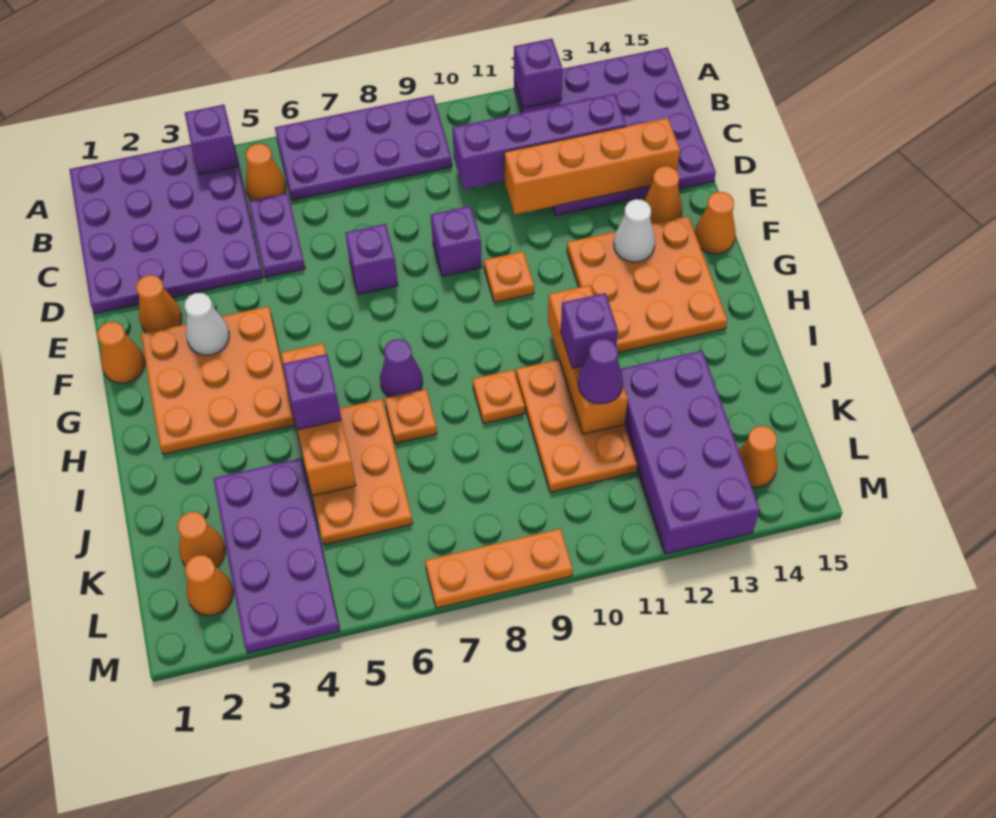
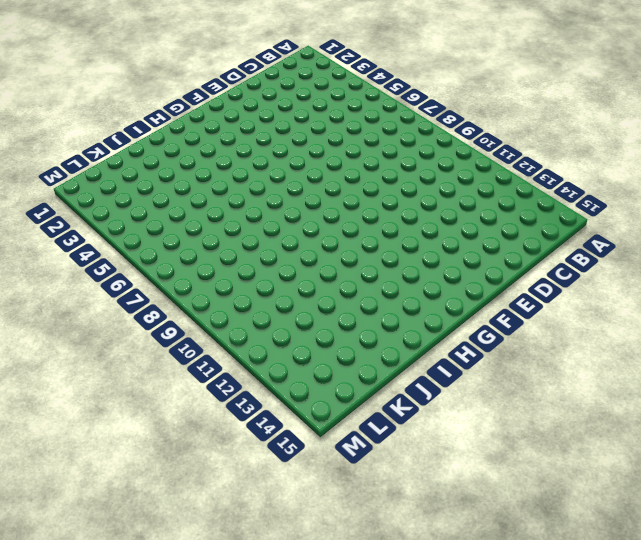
none -> purple 4x4 plate [69,144,263,314]
none -> purple 2x4 plate [275,95,452,200]
none -> purple 4x4 plate [514,47,716,215]
none -> orange 1x1 cone [246,144,286,201]

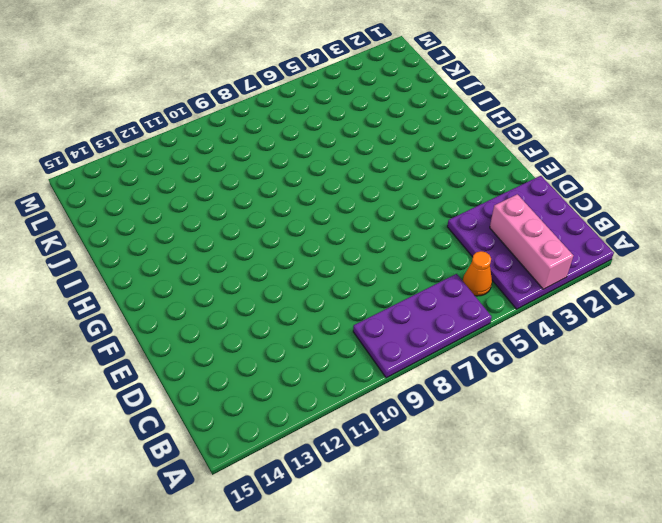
pink 1x3 brick [490,194,573,289] -> none
none -> purple 4x4 plate [514,47,716,215]
none -> purple 1x2 plate [248,193,305,277]
none -> orange 1x1 cone [136,275,182,332]
none -> purple 1x1 brick [345,224,398,294]

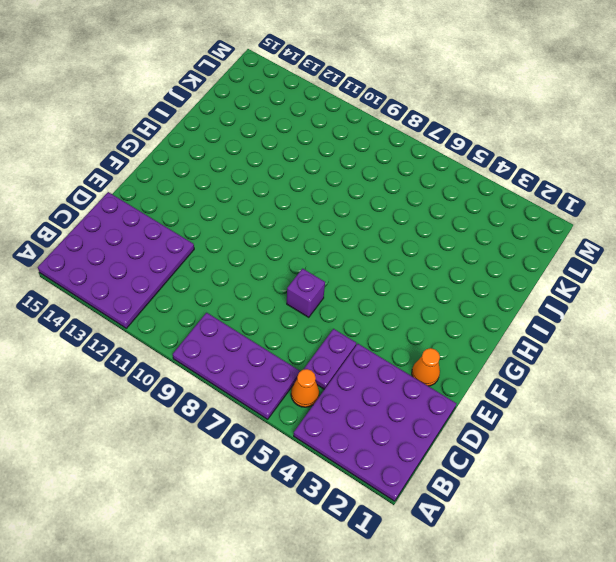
none -> purple 1x1 brick [431,206,482,276]
none -> orange 1x1 cone [644,166,682,224]
none -> orange 1x1 cone [97,322,145,383]
none -> orange 3x3 plate [141,306,295,454]

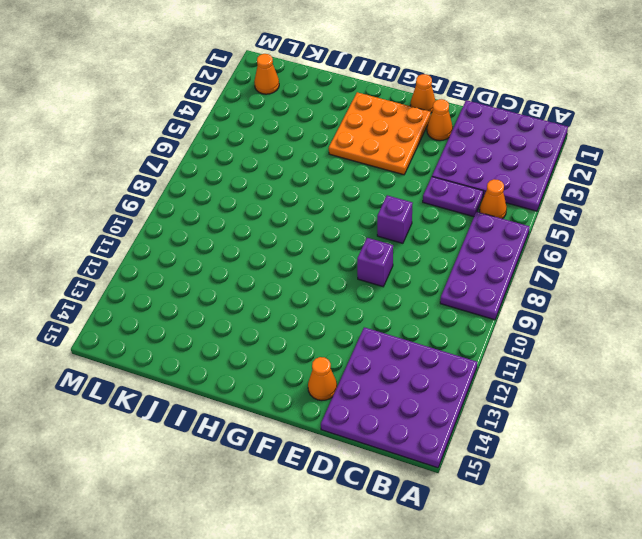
none -> orange 1x1 plate [484,251,534,303]
none -> orange 3x3 plate [567,216,727,353]
none -> orange 1x1 cone [695,192,736,254]
none -> purple 1x1 cone [380,339,423,397]

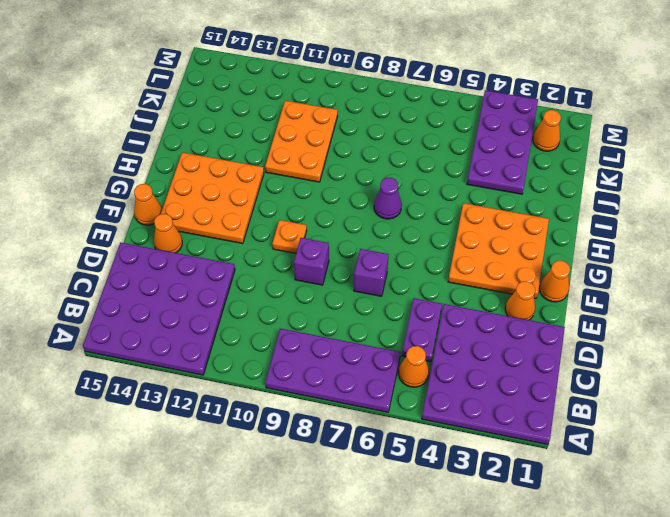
none -> orange 2x3 plate [313,399,413,545]
none -> orange 1x1 plate [385,389,437,443]
none -> orange 1x1 plate [473,370,525,423]
none -> purple 2x4 brick [621,351,760,554]

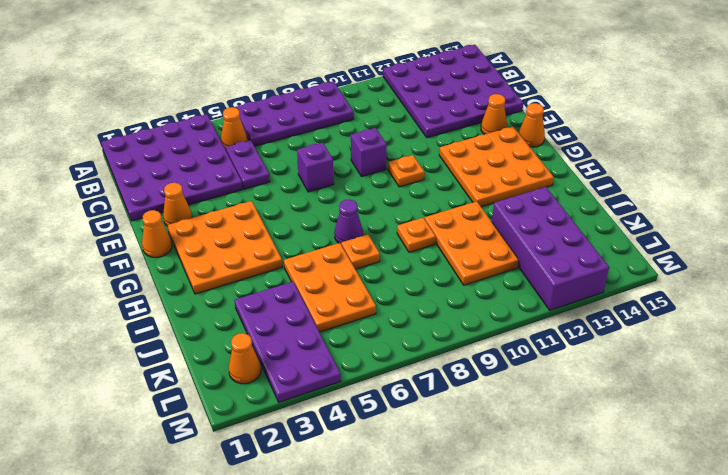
none -> orange 1x1 cone [178,512,225,567]
none -> orange 1x1 cone [739,426,777,487]
none -> orange 1x3 plate [425,529,573,608]
none -> purple 1x1 brick [185,105,239,174]

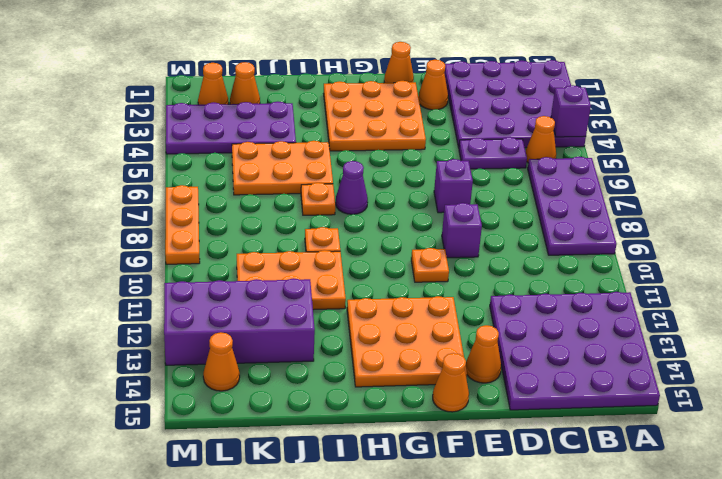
none -> purple 1x1 brick [514,39,563,108]
none -> purple 1x4 brick [452,94,626,189]
none -> orange 1x4 brick [504,118,680,214]
none -> white 1x1 cone [184,293,229,355]

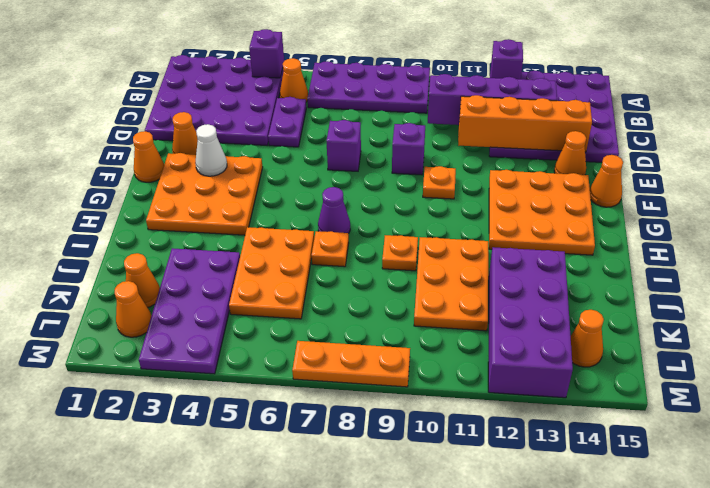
none -> white 1x1 cone [614,199,655,262]
none -> orange 1x3 brick [281,343,356,496]
none -> orange 1x3 brick [548,285,628,434]
none -> purple 1x1 brick [282,354,342,430]

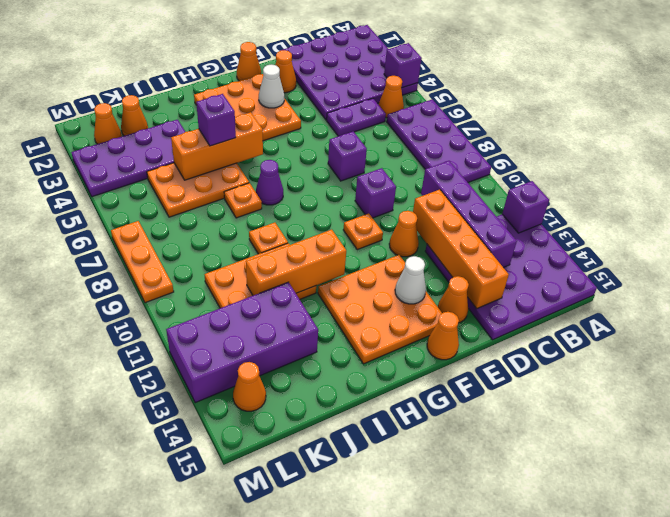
orange 1x1 cone [389,211,419,257] -> none
none -> purple 1x1 brick [561,293,618,368]
none -> purple 1x1 cone [578,339,623,404]

